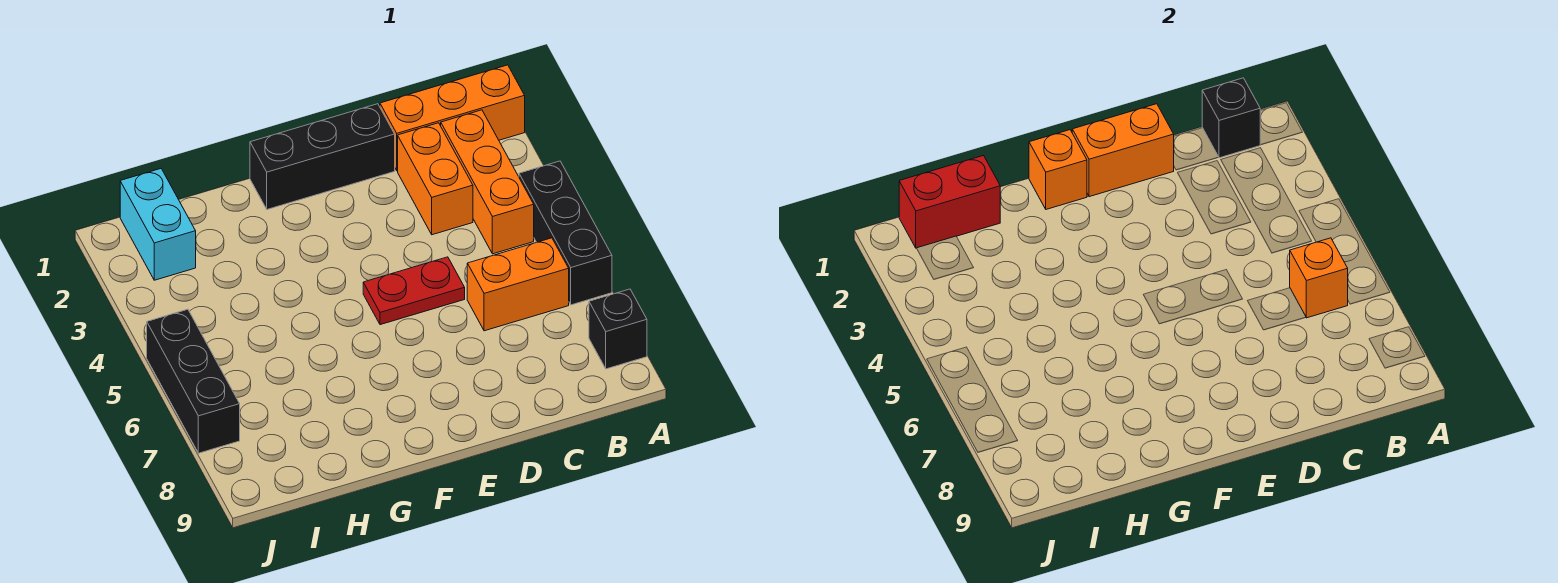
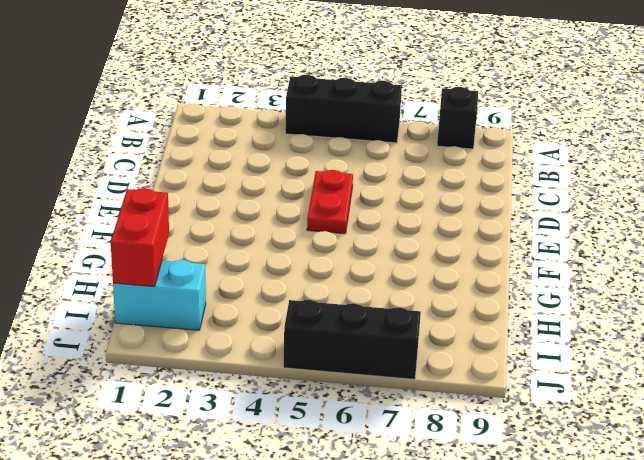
none -> orange 1x3 brick [380,65,525,171]
none -> orange 1x3 brick [441,110,534,254]
none -> orange 1x2 brick [467,238,569,331]

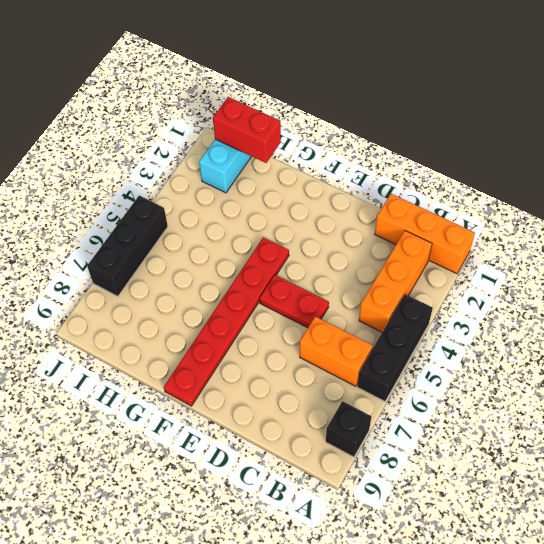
red 1x6 plate [164,237,289,406] -> none
none -> orange 1x2 brick [398,123,473,235]
none -> black 1x3 brick [250,104,395,209]
none -> black 1x1 brick [1202,78,1260,158]

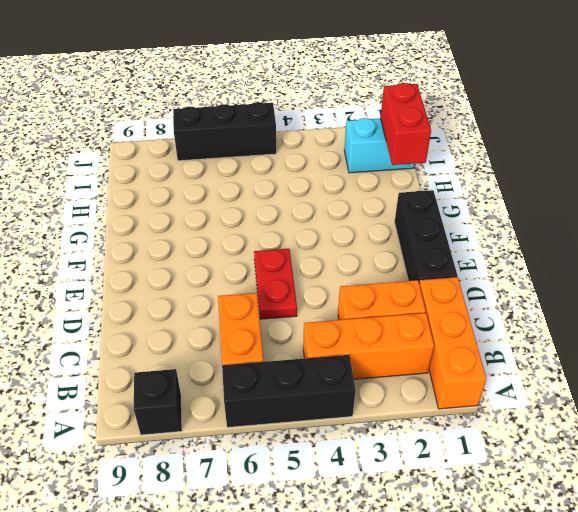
none -> black 1x1 brick [1202,78,1260,158]
none -> orange 1x1 brick [1290,238,1348,318]
none -> orange 1x2 brick [1072,104,1174,197]

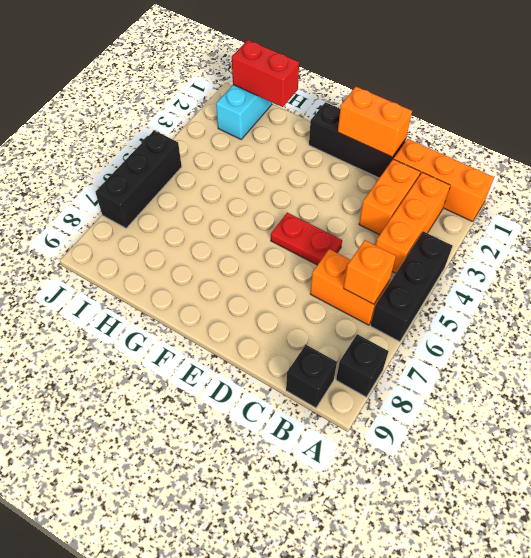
black 1x1 brick [286,345,337,408] -> black 1x1 brick moved to [1202,78,1260,158]
none -> orange 1x1 brick [1029,130,1087,209]

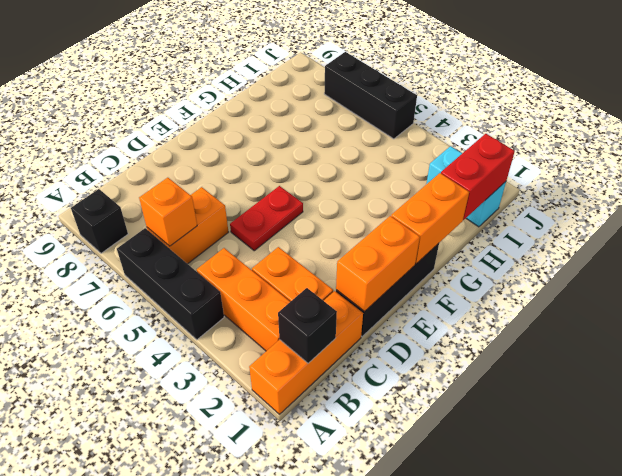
orange 1x2 brick [391,173,469,264] -> orange 1x1 brick [1029,130,1087,209]

